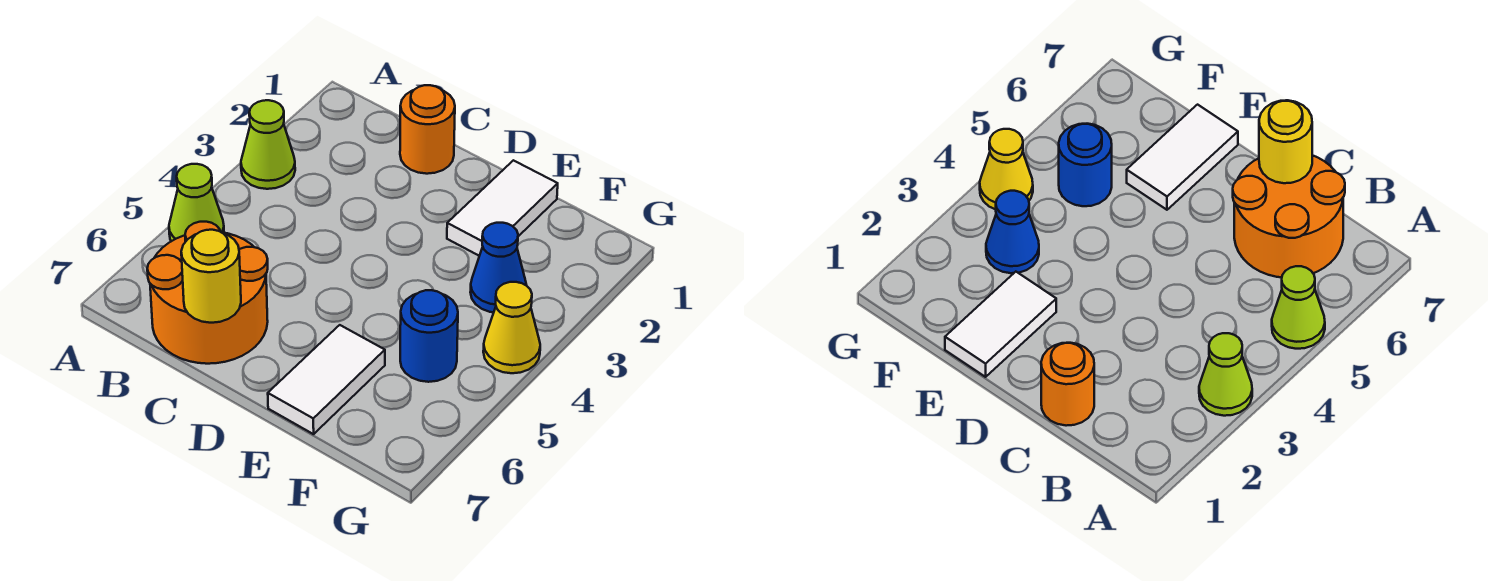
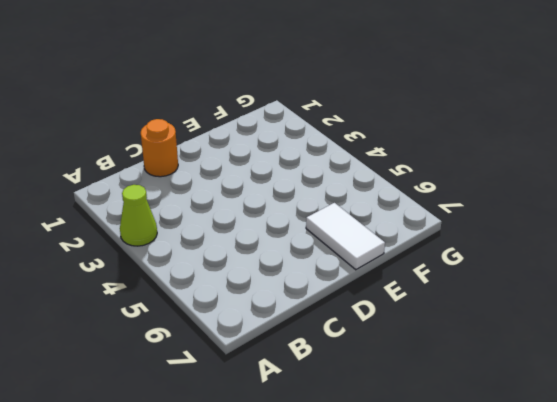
none -> lime 1x1 cone [169,164,224,241]
none -> orange 2x2 round brick [147,222,268,364]

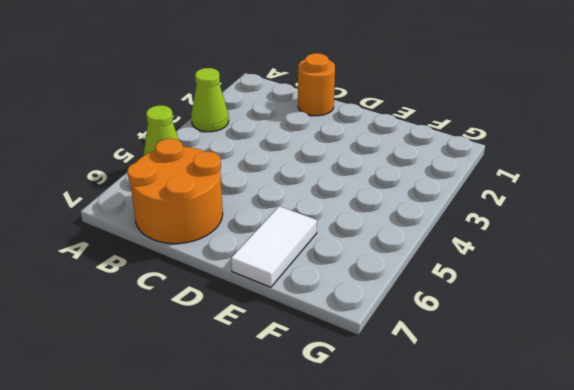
none -> white 1x2 tile [447,160,558,256]
none -> blue 1x1 cone [470,223,527,312]

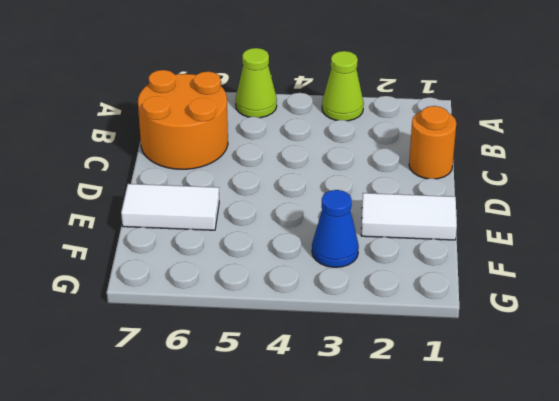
none -> blue 1x1 round brick [400,290,458,382]
none -> yellow 1x1 cone [483,282,540,373]

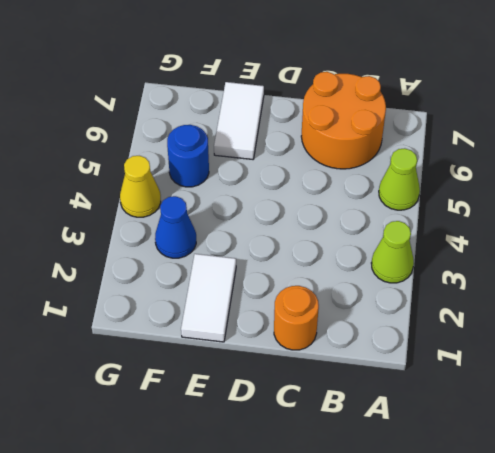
none -> yellow 1x1 round brick [181,230,241,323]

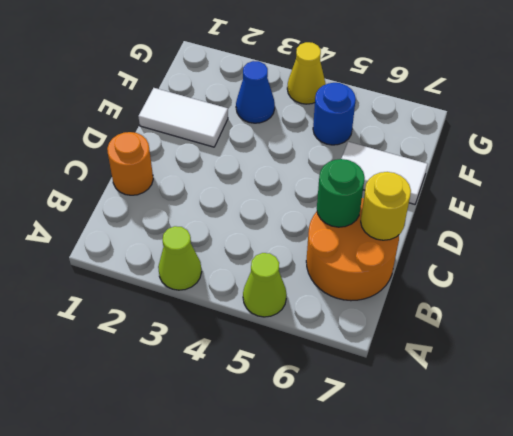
green 1x1 round brick [317,159,365,227] -> none

